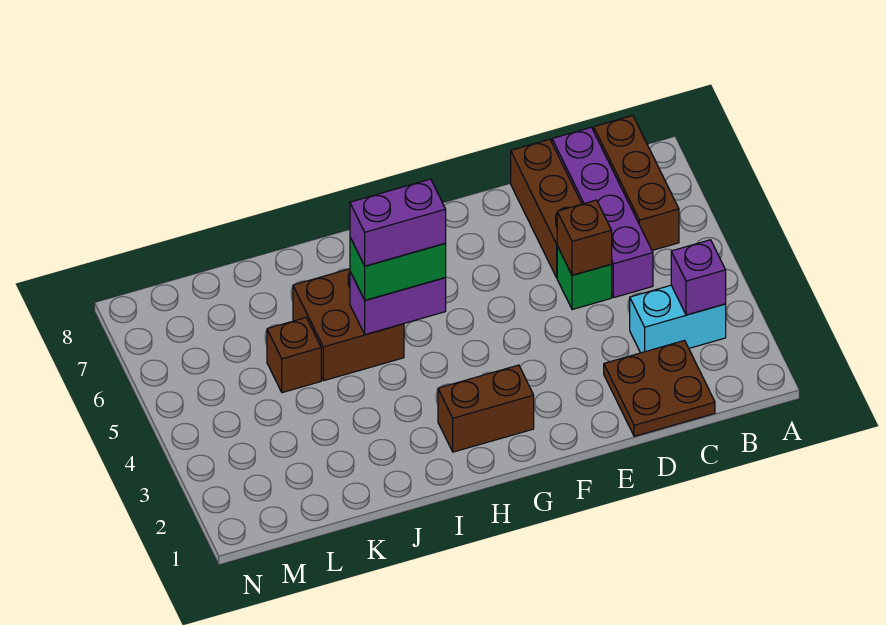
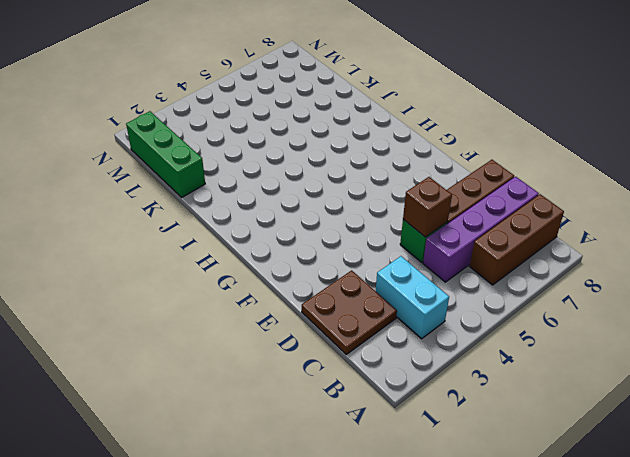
green 1x3 brick [126,111,205,197] -> none
none -> brown 1x2 brick [438,365,534,452]
none -> brown 2x2 brick [293,269,404,381]
none -> brown 1x1 brick [267,318,321,393]

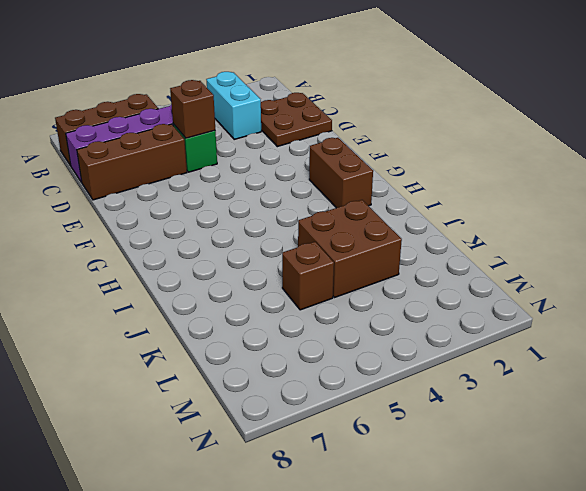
brown 2x2 brick [298,200,402,298] -> brown 2x2 brick moved to [293,269,404,381]
none -> purple 1x1 brick [671,240,726,315]
none -> purple 1x2 brick [350,272,446,335]
none -> green 1x2 brick [350,238,446,300]

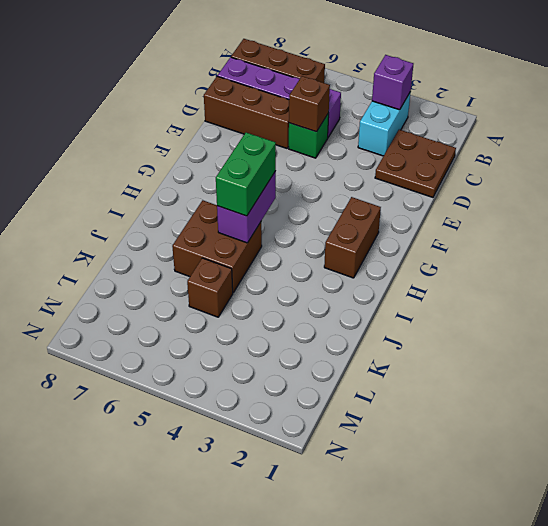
none -> purple 1x2 brick [350,179,446,266]

